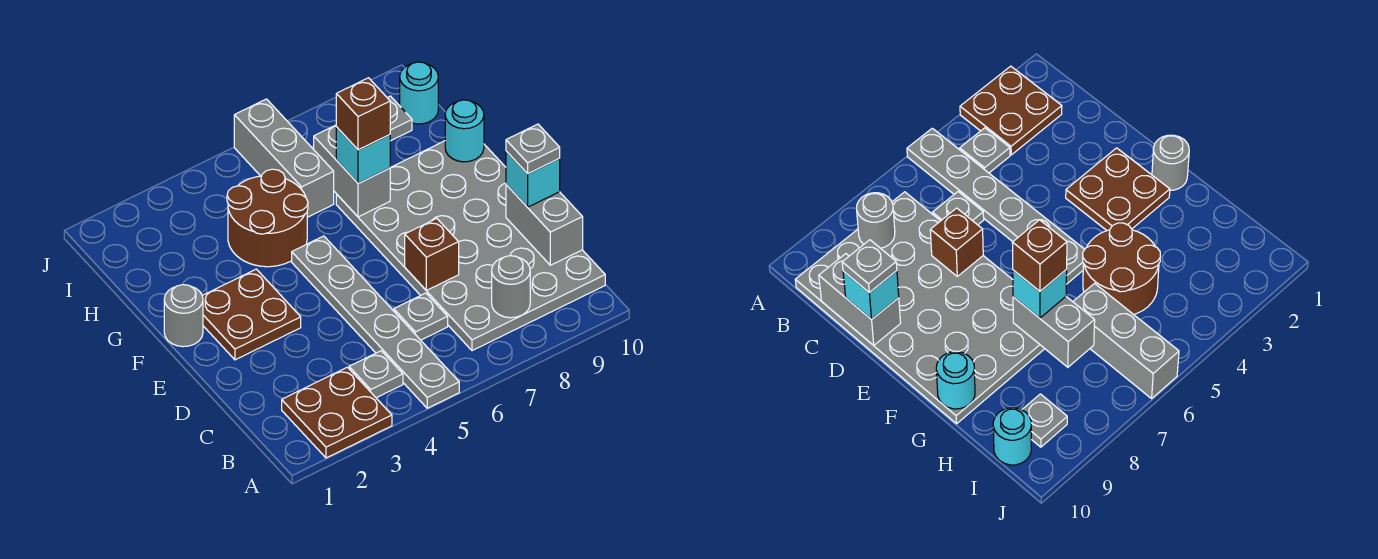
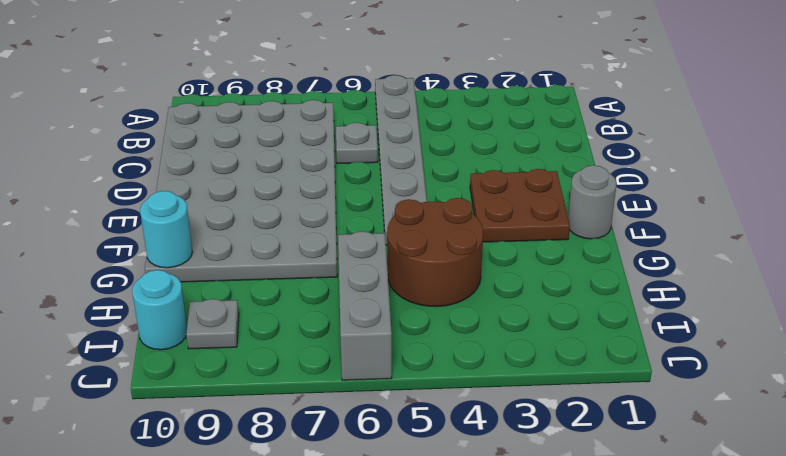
none -> brown 2x2 plate [282,367,392,458]
none -> grey 1x1 plate [349,351,403,398]
none -> grey 1x1 round brick [492,256,530,318]

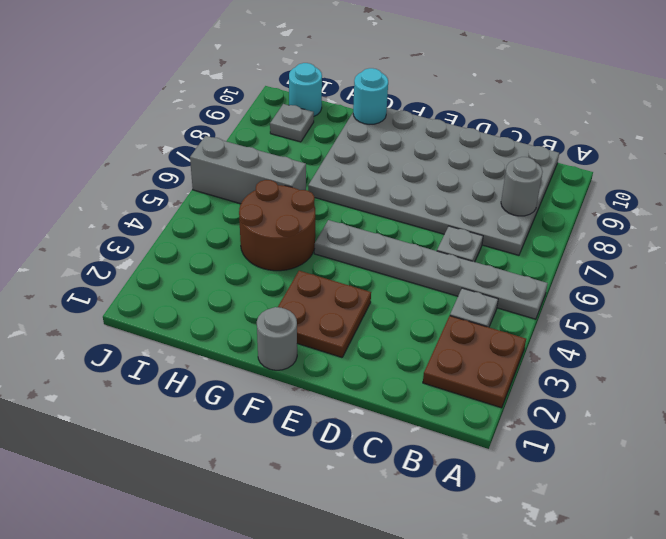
none -> grey 1x2 brick [506,185,583,265]
none -> brown 1x1 brick [405,218,459,290]
none -> grey 1x2 brick [314,125,390,217]

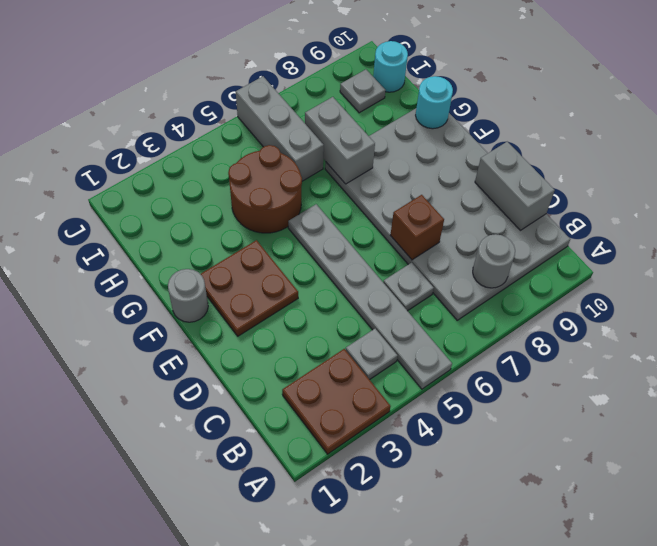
none -> cyan 1x1 brick [506,151,560,207]
none -> cyan 1x1 brick [336,127,390,183]
none -> grey 1x1 plate [506,124,560,174]

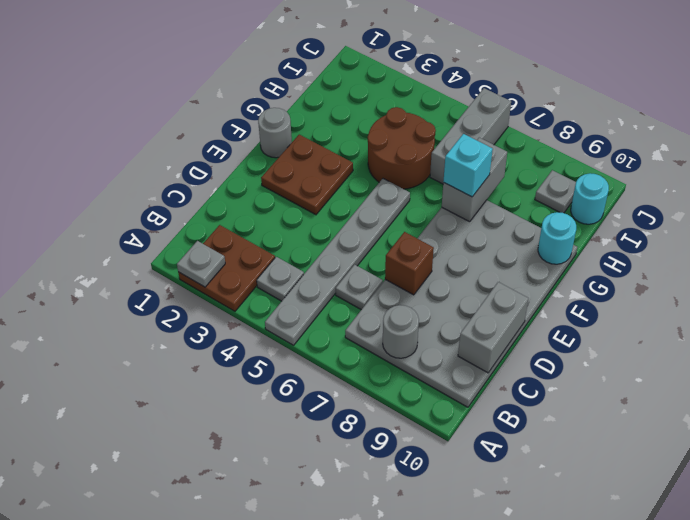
grey 1x1 plate [177,241,225,287] -> grey 1x1 plate moved to [506,124,560,174]
none -> cyan 1x1 brick [506,151,560,207]
none -> brown 1x1 brick [336,78,390,150]

